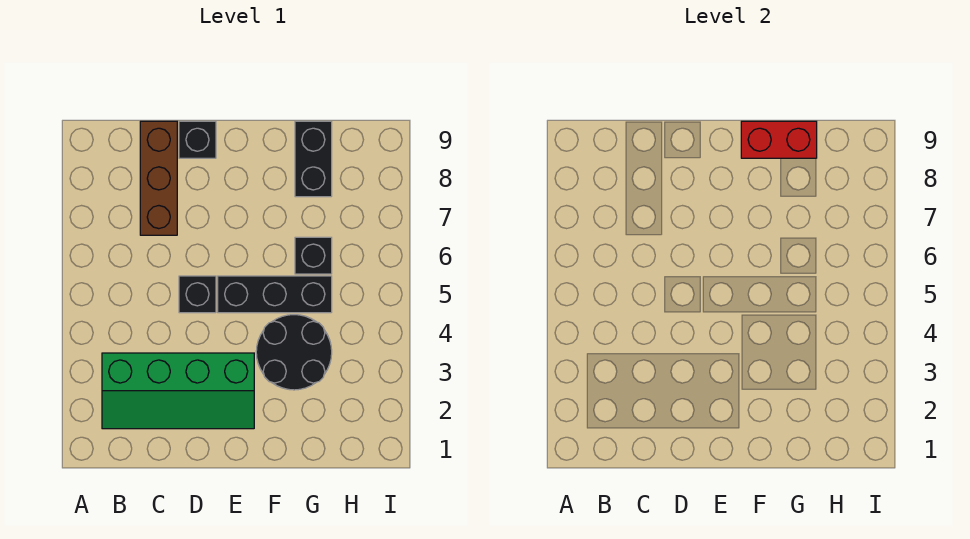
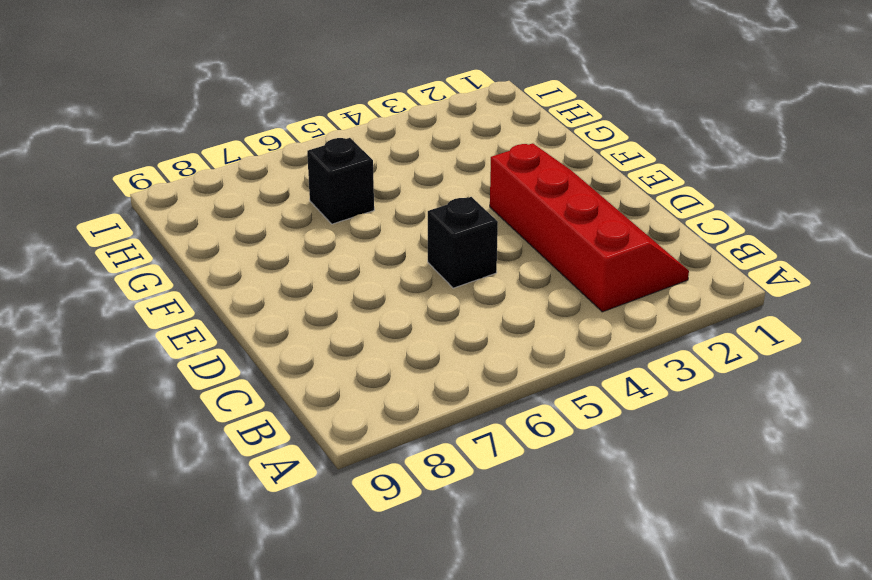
red 2x4 slope [490,143,689,312] -> green 2x4 slope [102,353,254,429]
none -> brown 1x3 brick [140,121,177,235]
none -> black 1x1 brick [179,121,216,158]

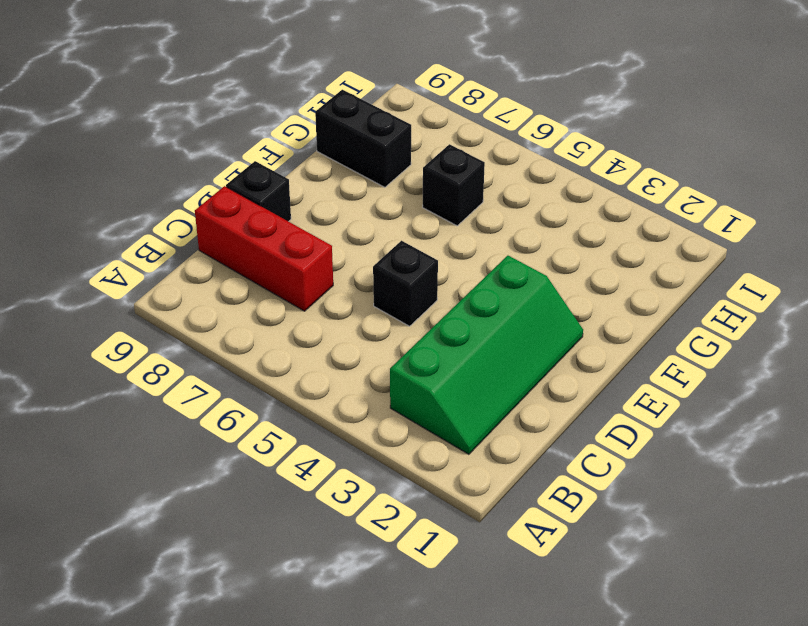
red 1x3 brick [195,186,333,311] -> brown 1x3 brick [140,121,177,235]
none -> black 1x3 brick [218,276,332,313]
none -> black 2x2 round brick [256,315,332,390]

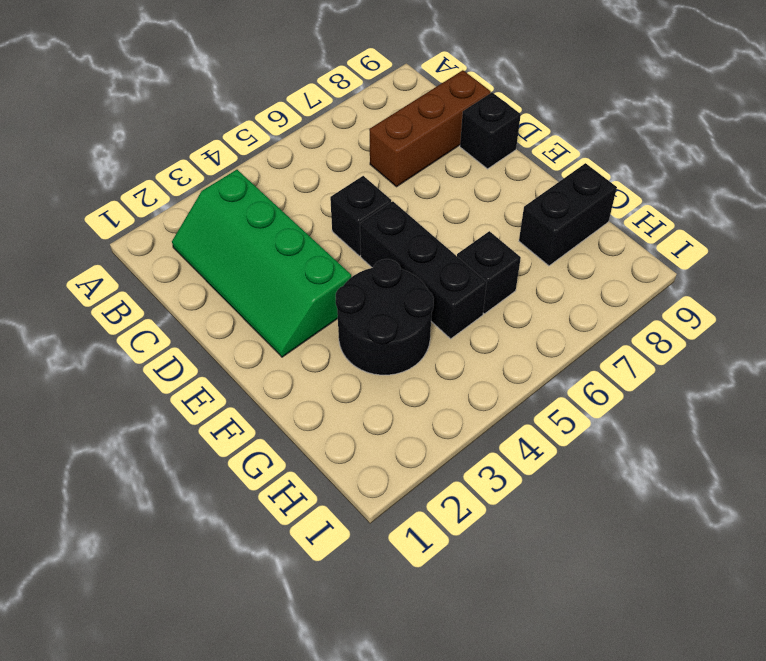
none -> red 1x2 brick [741,121,817,158]

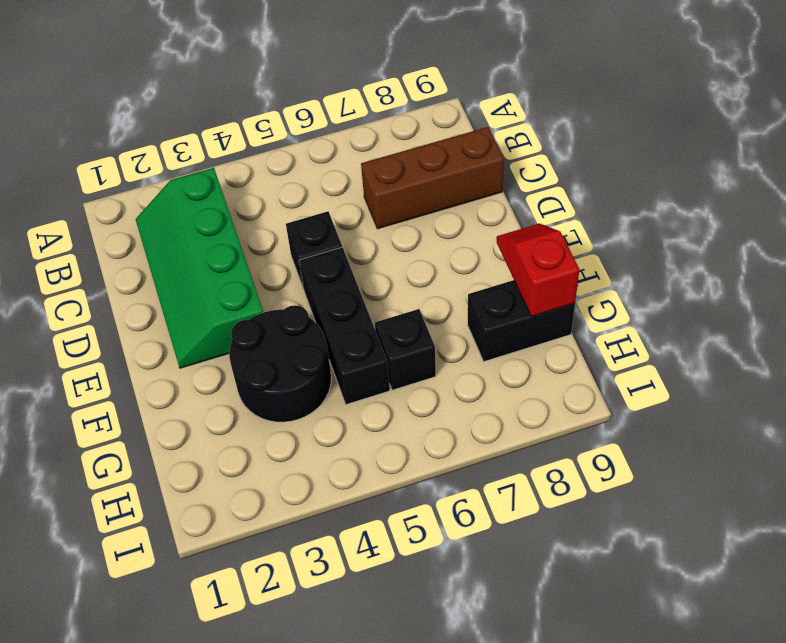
red 1x2 slope [497,223,579,316] -> red 1x2 brick [741,121,817,158]
none -> black 1x1 brick [179,121,216,158]

